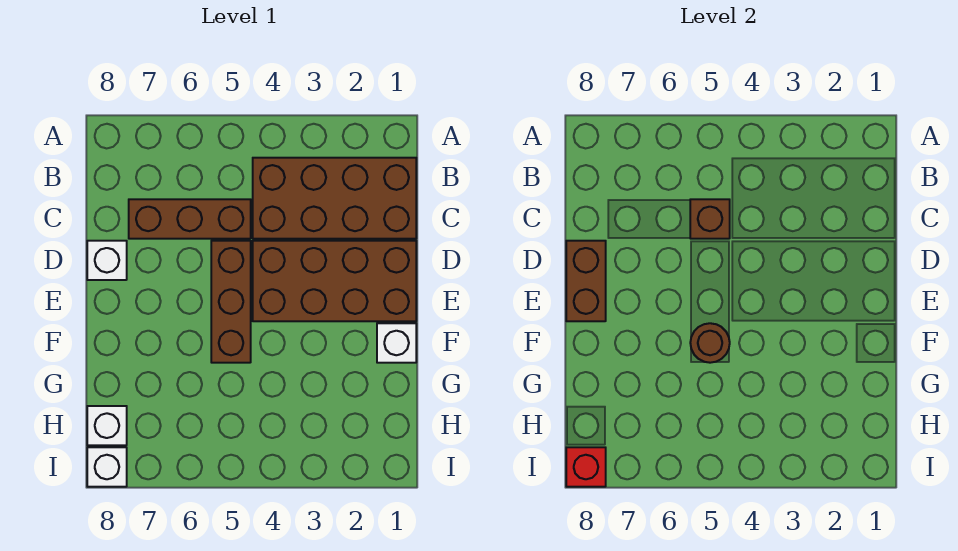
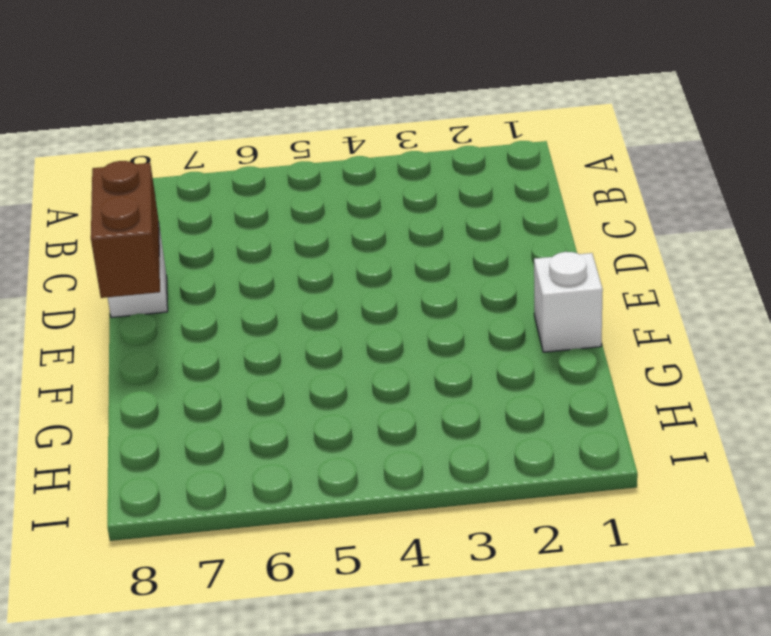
none -> brown 2x4 brick [253,158,416,239]
none -> brown 1x3 brick [129,199,251,239]
none -> brown 2x4 brick [253,241,416,321]

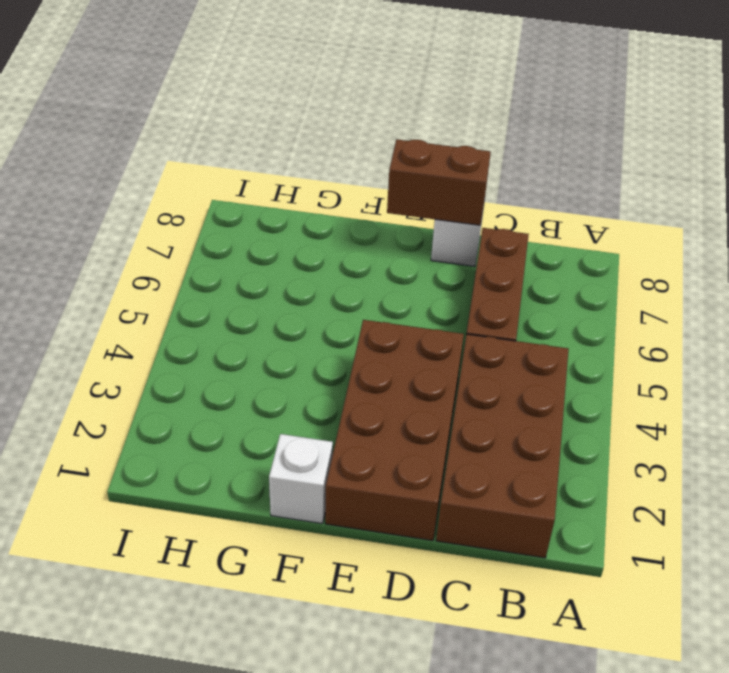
none -> brown 1x3 brick [211,241,251,363]
none -> white 1x1 brick [87,406,127,445]
none -> white 1x1 brick [87,447,127,487]

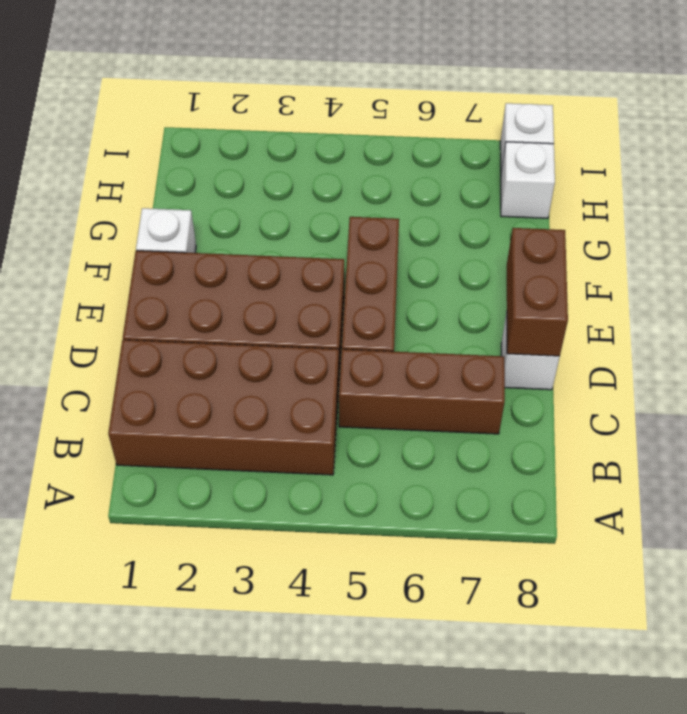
none -> brown 1x1 brick [690,199,730,239]
none -> brown 1x1 round brick [690,323,730,363]
none -> red 1x1 brick [566,447,606,487]

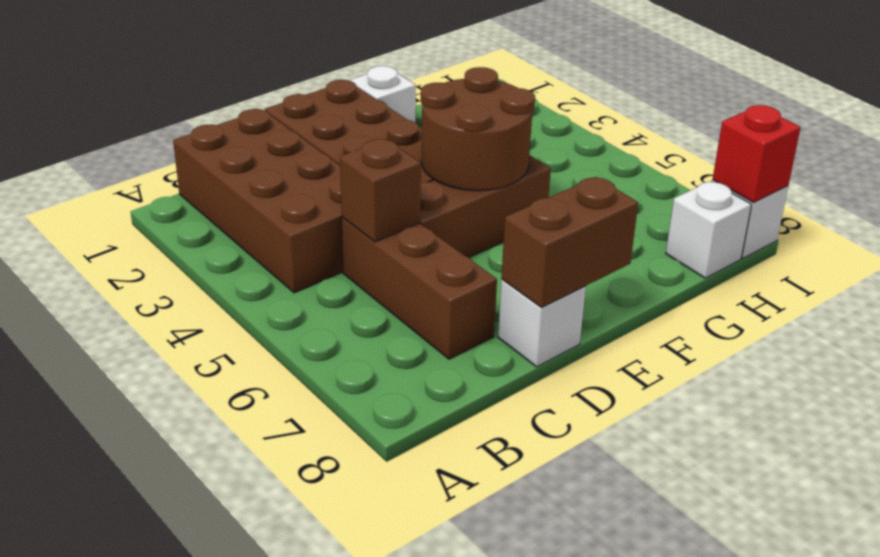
brown 2x2 round brick [421,67,535,191] -> brown 1x1 round brick [690,323,730,363]

